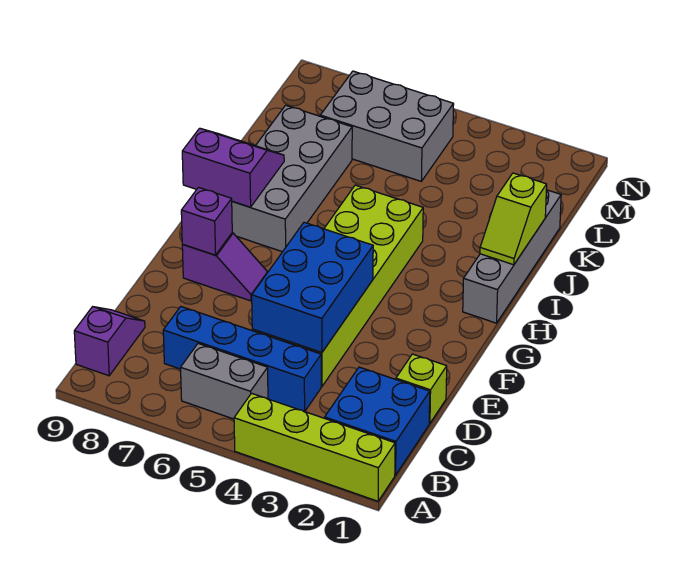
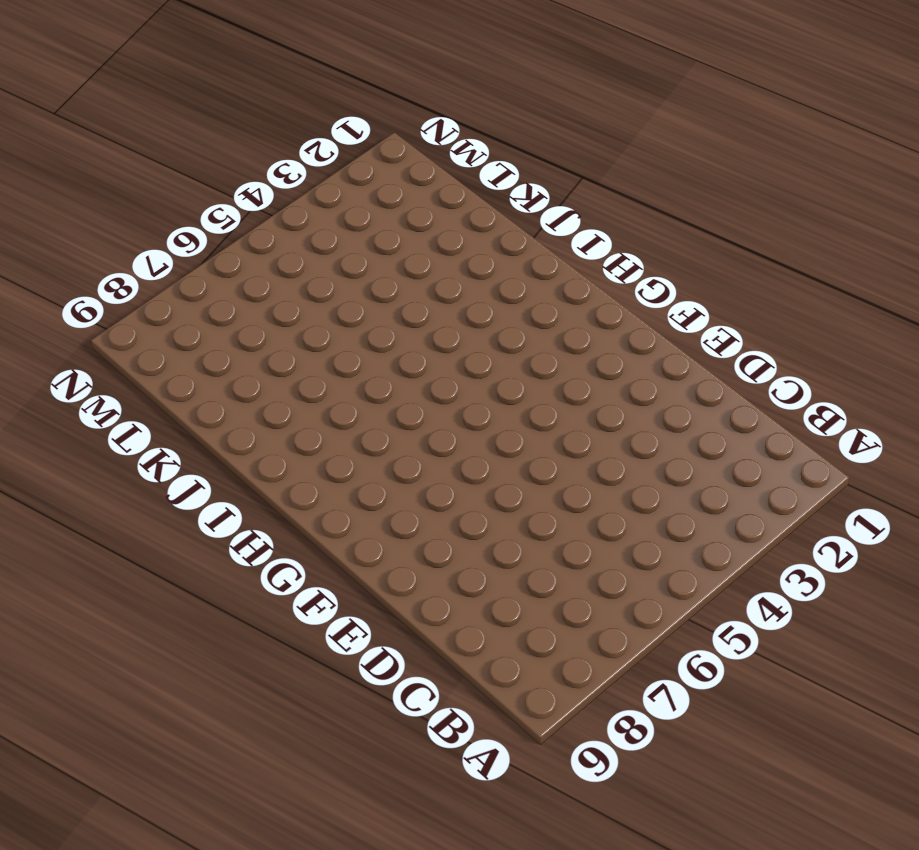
none -> lime 1x4 brick [234,393,395,501]
none -> blue 2x2 brick [325,367,430,475]
none -> grey 1x2 brick [181,344,268,419]

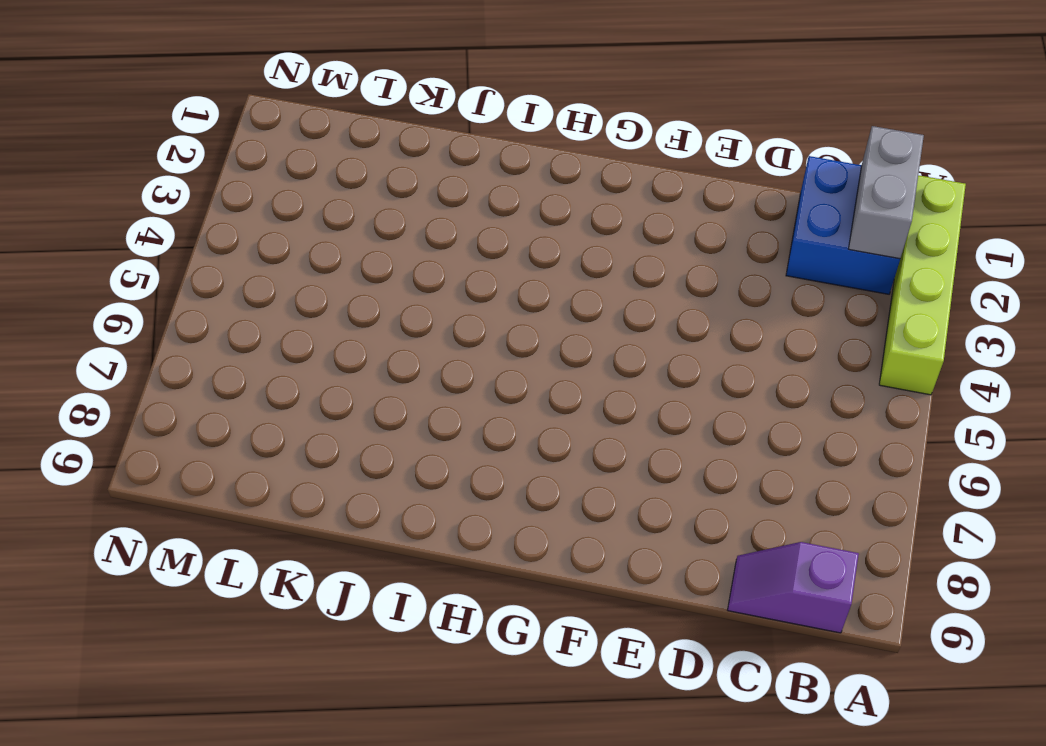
grey 1x2 brick [849,126,924,259] -> grey 1x2 brick moved to [181,344,268,419]
none -> blue 1x4 brick [163,307,321,412]
none -> lime 1x1 brick [396,354,447,423]
none -> lime 2x6 brick [252,185,423,386]

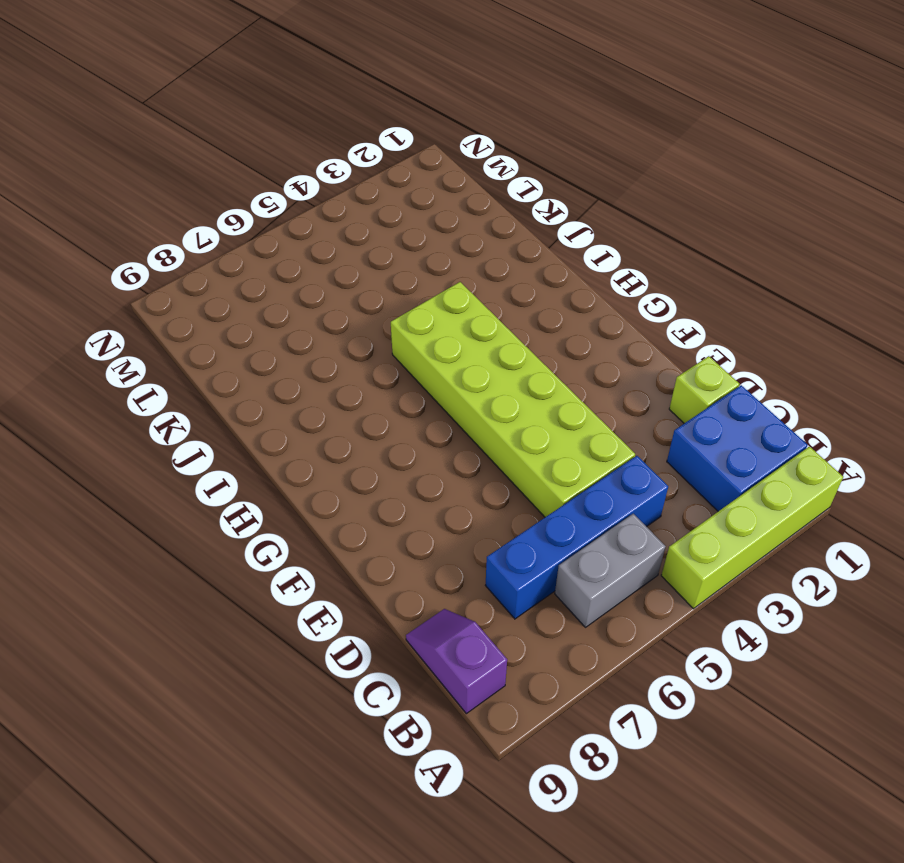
none -> purple 1x2 slope [182,233,268,301]
none -> grey 1x4 brick [463,190,561,323]
none -> grey 2x4 brick [232,105,352,252]

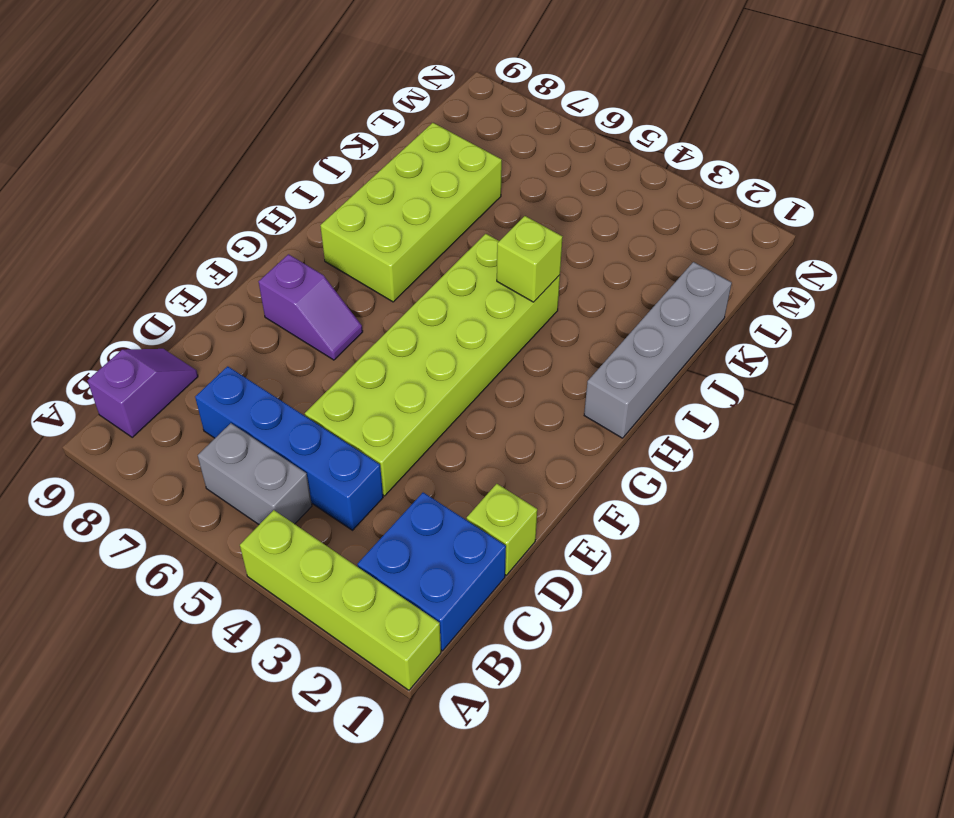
lime 2x4 brick [320,123,502,302] -> grey 2x4 brick [232,105,352,252]
lime 1x1 brick [497,216,562,302] -> none
none -> grey 2x3 brick [320,71,454,181]
none -> blue 2x3 brick [252,222,373,353]
none -> purple 1x1 brick [181,187,232,255]

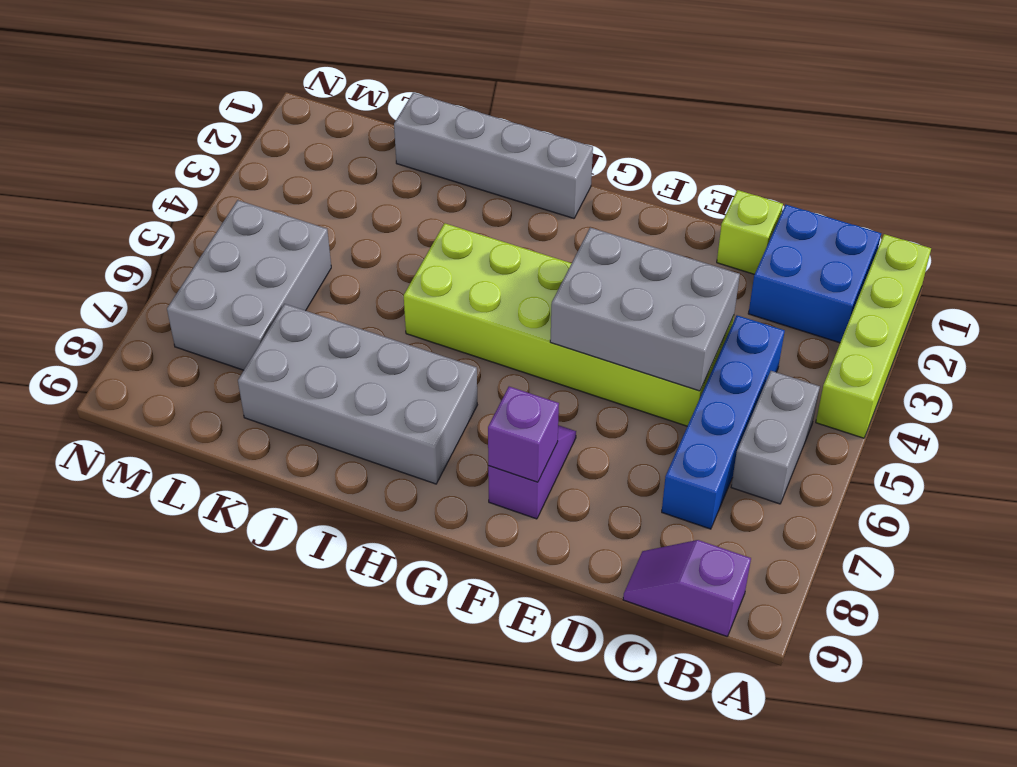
grey 2x3 brick [550,227,740,391] -> blue 2x3 brick [252,222,373,353]
none -> purple 2x2 slope [182,128,284,207]
none -> lime 1x2 slope [480,173,547,265]

